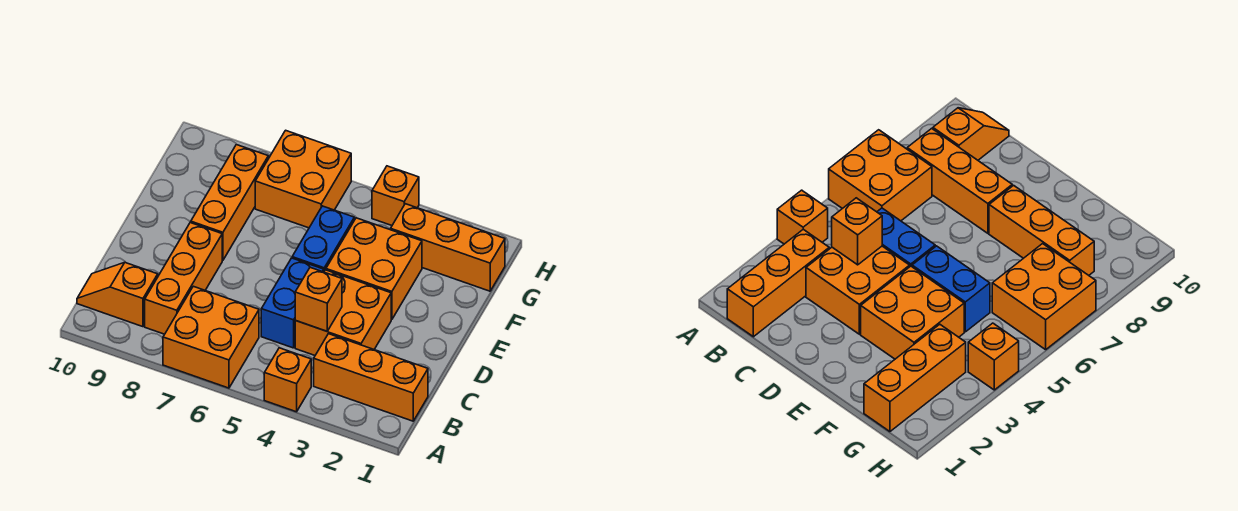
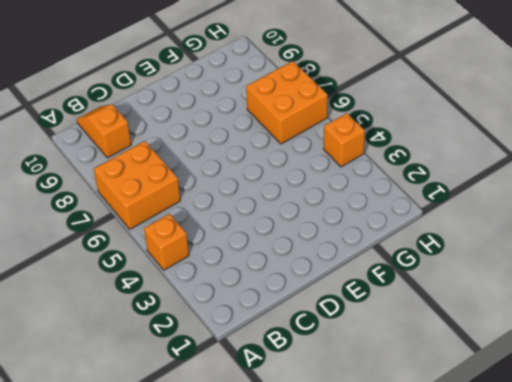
none -> orange 1x3 brick [314,334,428,421]
none -> orange 1x3 brick [145,222,222,334]
none -> orange 2x2 brick [295,270,391,355]

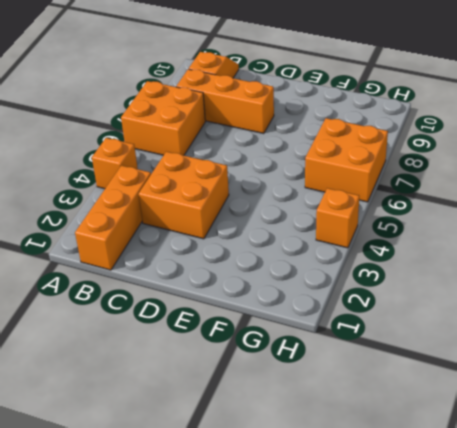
none -> blue 1x2 brick [261,258,324,348]
none -> orange 2x2 brick [326,218,422,320]
none -> blue 1x2 brick [292,206,354,271]

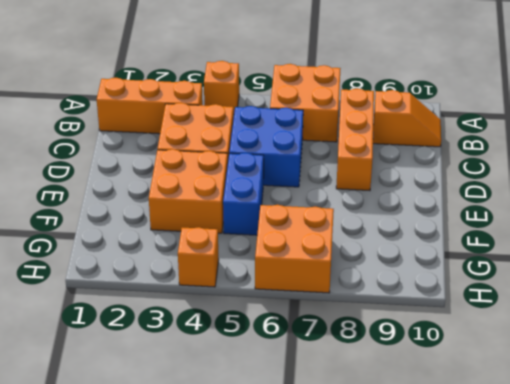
blue 2x2 brick [229,106,303,187] -> blue 1x2 brick [261,258,324,348]
none -> orange 1x3 brick [191,145,268,260]
none -> orange 1x3 brick [391,204,505,291]
none -> orange 1x1 brick [295,268,342,331]

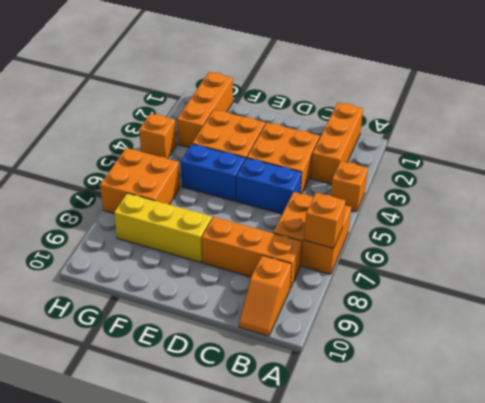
orange 1x1 brick [304,193,346,248] -> orange 1x1 brick moved to [295,268,342,331]
yellow 1x3 brick [114,193,212,262] -> orange 1x3 brick [191,145,268,260]

